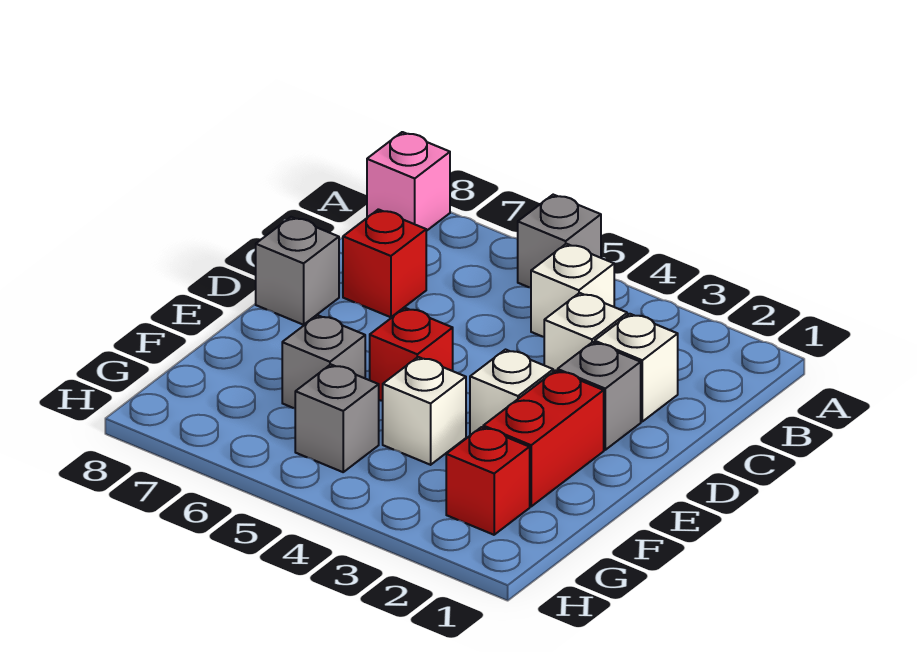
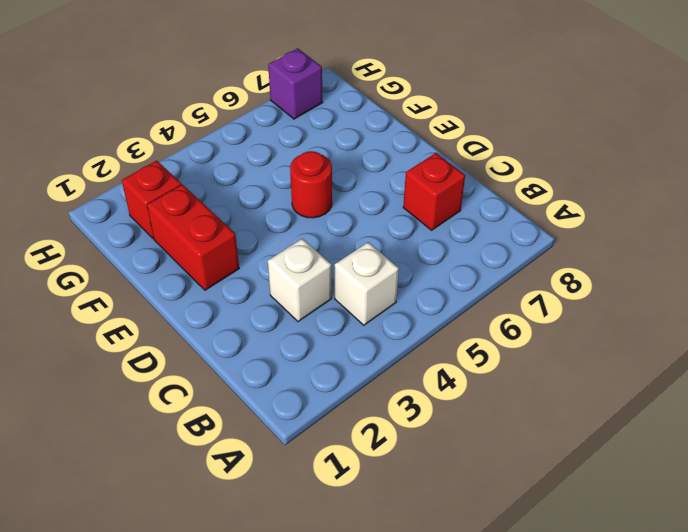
red 1x1 round brick [290,151,332,218] -> red 1x1 brick [370,308,453,401]
purple 1x1 brick [268,48,323,119] -> none
none -> grey 1x1 brick [518,195,601,288]
none -> pink 1x1 brick [367,132,450,231]
none -> white 1x1 brick [595,314,678,421]

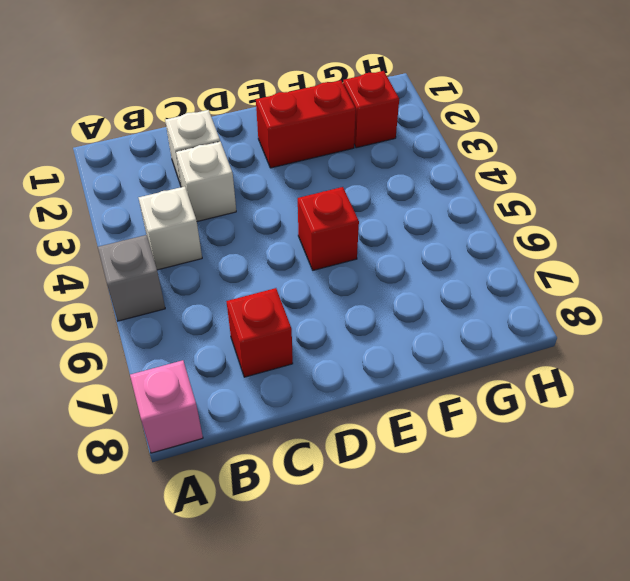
none -> grey 1x1 brick [558,342,641,450]
none -> grey 1x1 brick [256,217,339,325]
none -> white 1x1 brick [470,350,553,435]

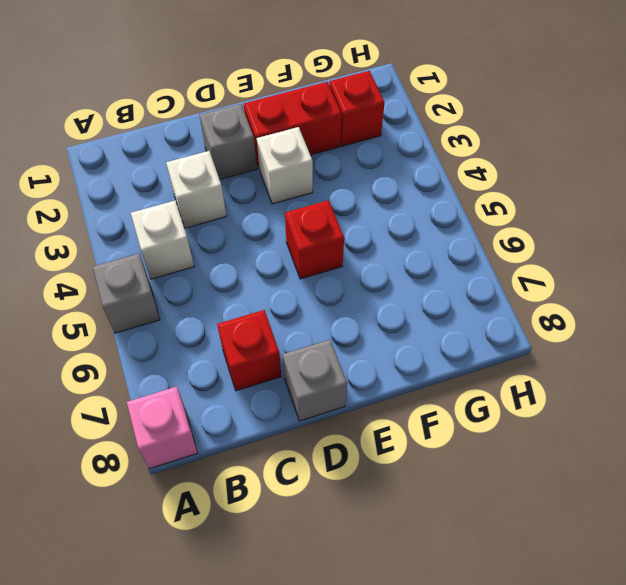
none -> white 1x1 brick [595,314,678,421]
none -> white 1x1 brick [383,357,466,465]
none -> grey 1x1 brick [282,315,365,408]

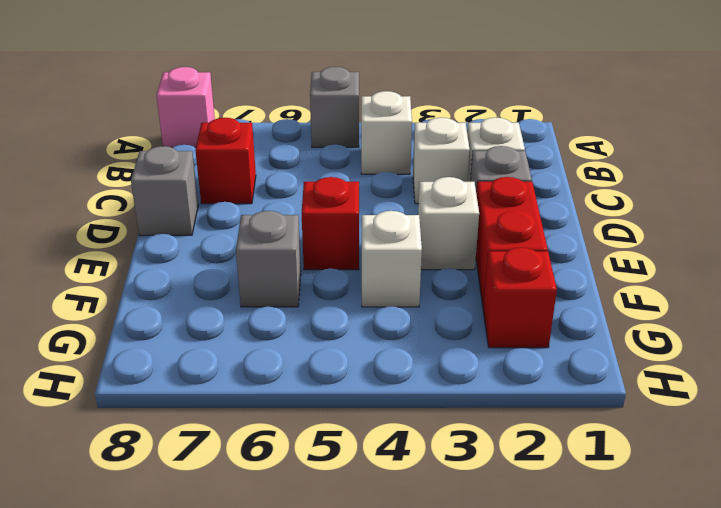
none -> grey 1x1 brick [295,364,379,472]

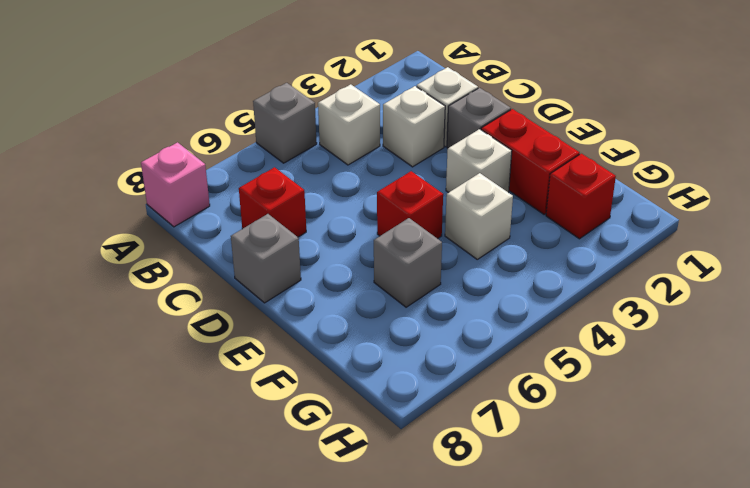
none -> grey 1x1 brick [295,364,379,472]

